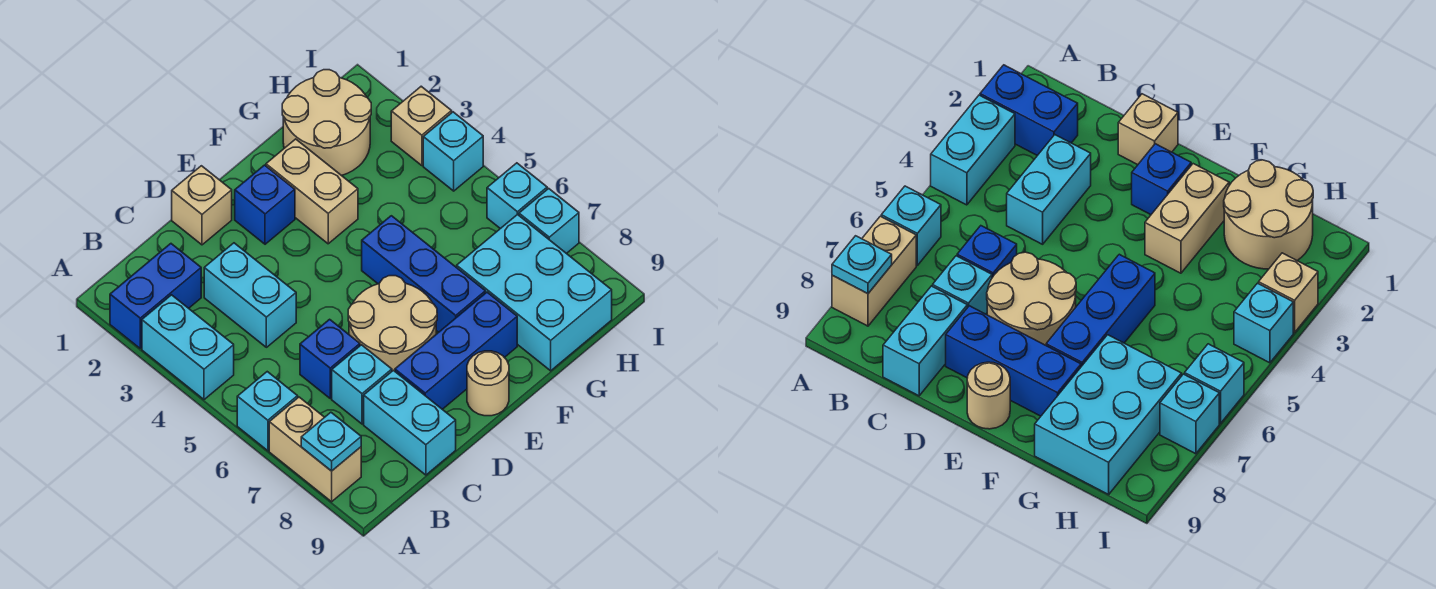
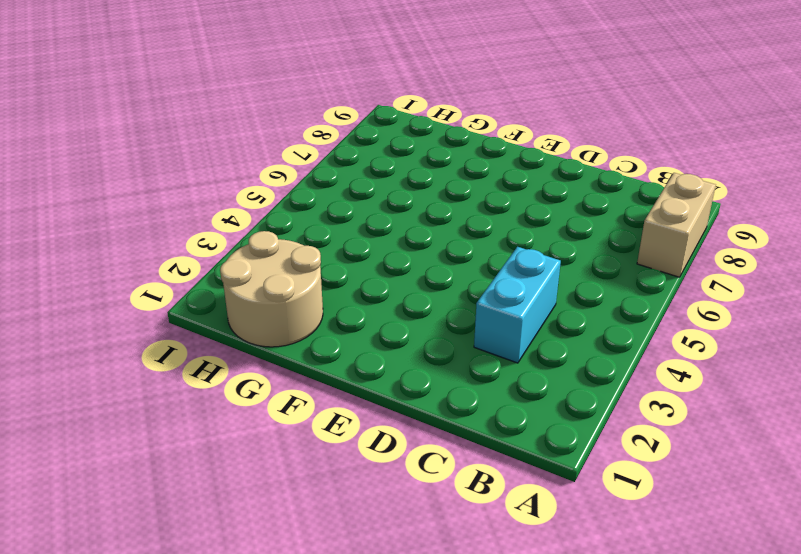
none -> blue 1x2 brick [110,244,201,348]
none -> cyan 1x2 brick [142,295,234,400]
none -> cyan 1x1 brick [237,372,298,451]

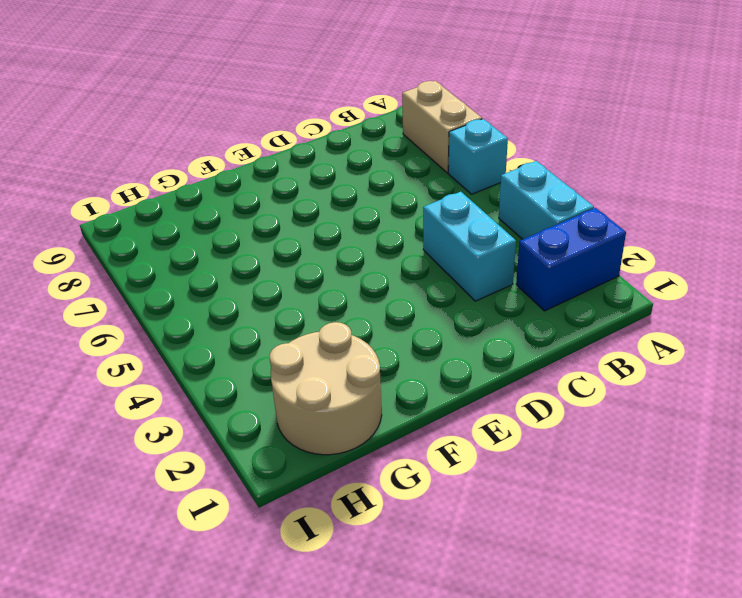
none -> blue 1x1 brick [300,319,360,398]
none -> cyan 1x1 brick [332,345,392,424]
none -> cyan 1x2 brick [364,370,456,475]

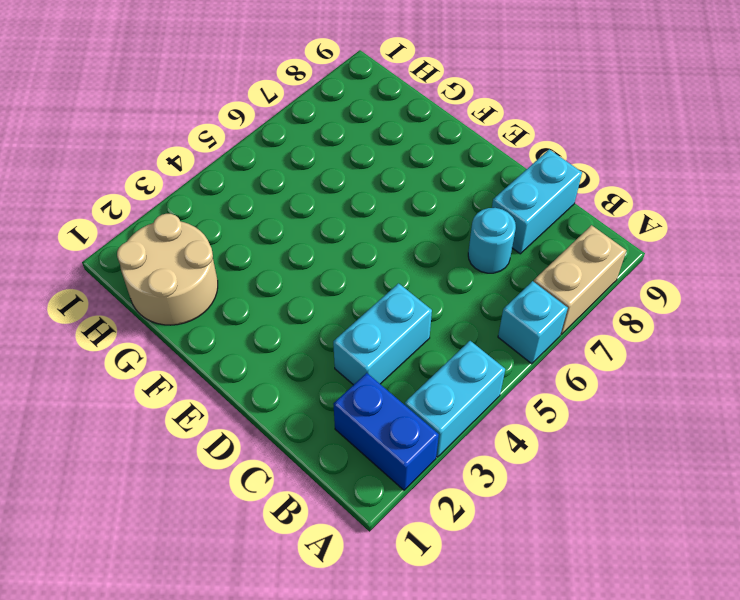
cyan 1x1 round brick [468,208,516,273] -> cyan 1x1 brick [332,345,392,424]
none -> blue 1x1 brick [300,319,360,398]
none -> tan 1x1 brick [172,166,232,245]
none -> tan 2x2 round brick [348,276,437,371]

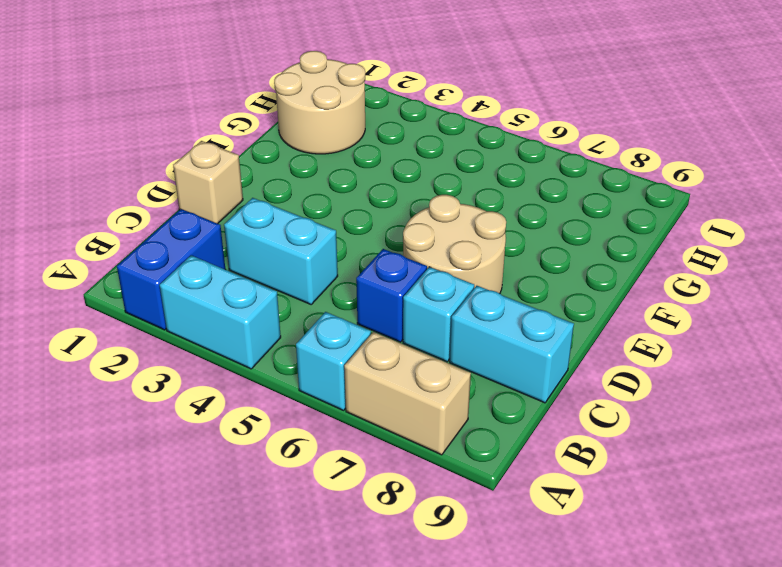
none -> blue 1x3 brick [395,292,517,409]
none -> blue 1x1 brick [235,165,295,244]
none -> tan 1x1 round brick [467,351,509,416]

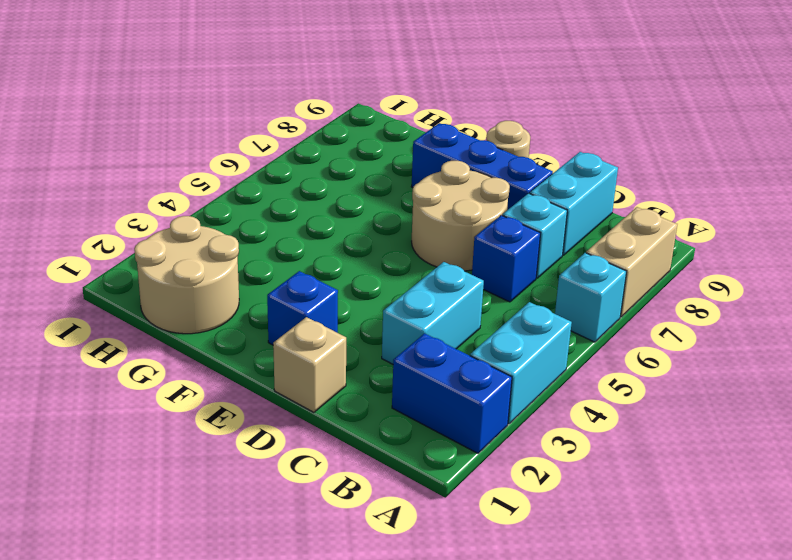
none -> tan 1x2 brick [266,139,358,244]
none -> blue 1x3 brick [362,216,485,332]
none -> cyan 2x3 brick [457,214,612,371]

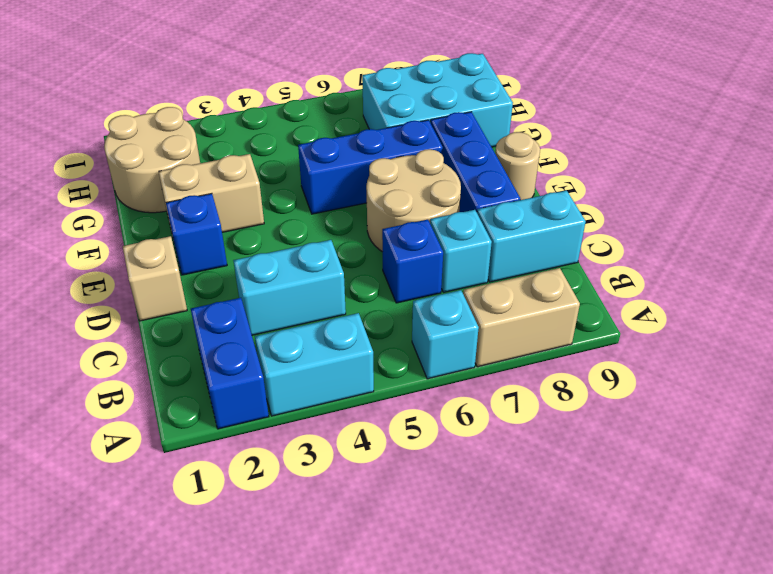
none -> tan 1x1 brick [391,86,452,166]
none -> cyan 1x1 brick [423,112,483,191]
none -> cyan 1x1 brick [487,163,547,229]

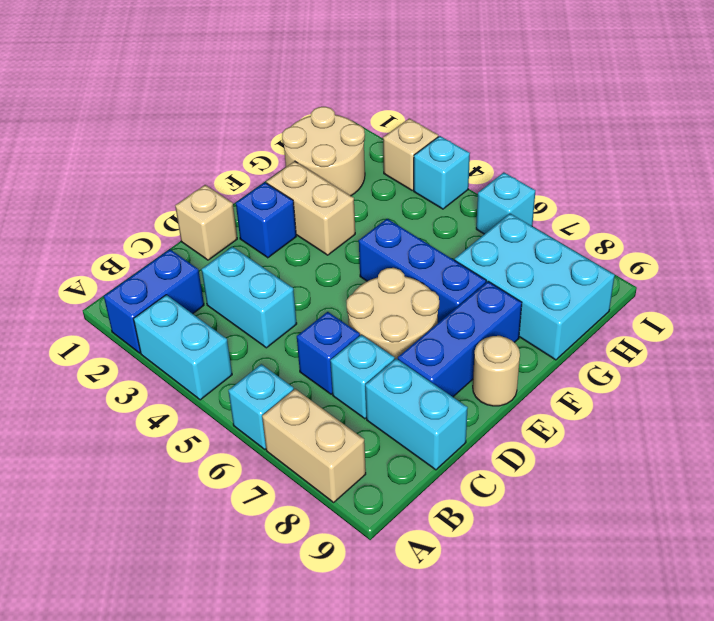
none -> cyan 1x1 brick [519,188,579,254]
none -> cyan 1x1 plate [301,412,361,471]

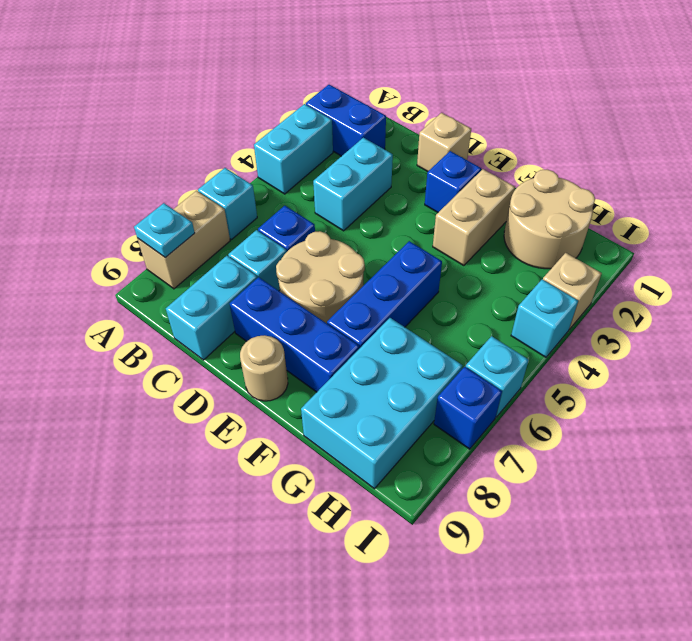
blue 1x1 brick [434,367,502,449] -> cyan 1x1 brick [519,188,579,254]

